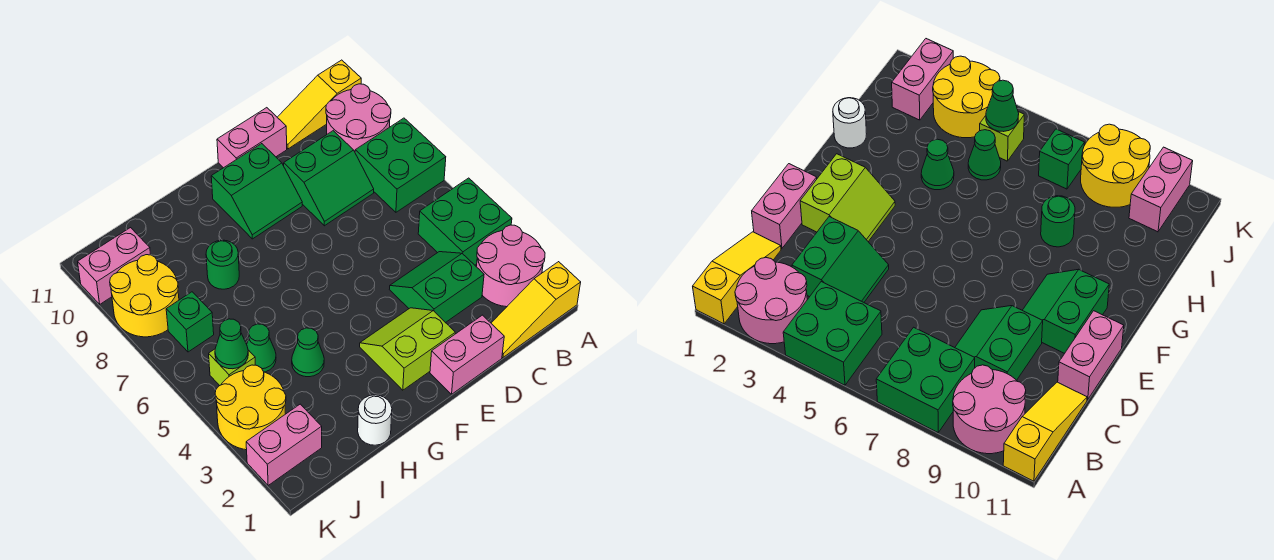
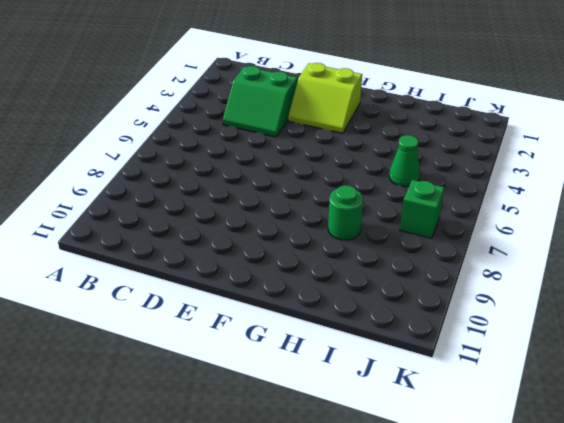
none -> yellow 1x3 slope [491,262,581,357]
none -> pink 2x2 round brick [476,225,545,307]
none -> green 2x2 brick [418,178,512,265]

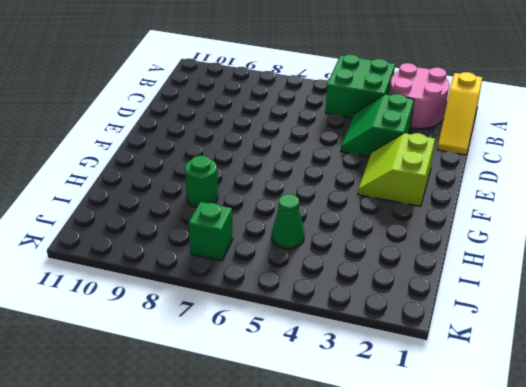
none -> green 2x2 brick [355,118,446,212]
none -> pink 2x2 round brick [326,84,391,152]
none -> yellow 1x3 slope [277,60,361,149]

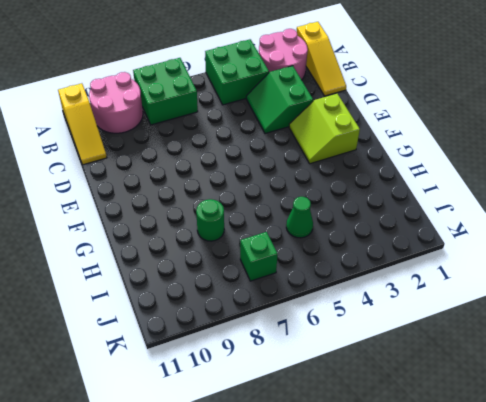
none -> green 2x2 slope [284,131,374,226]
none -> pink 1x2 brick [430,315,504,394]
none -> pink 1x2 brick [217,108,287,168]

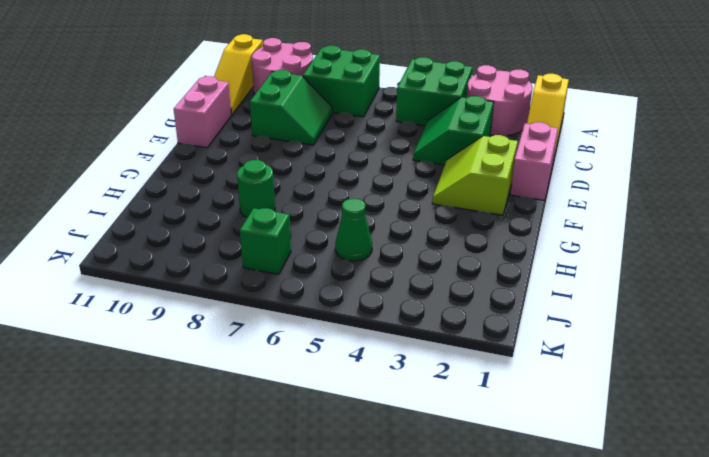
none -> green 2x2 slope [211,144,302,239]
none -> white 1x1 round brick [358,395,392,445]
none -> green 1x1 cone [292,328,324,377]

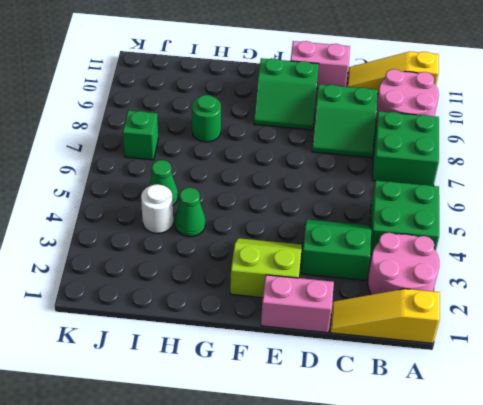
white 1x1 round brick [141,184,173,233] -> white 1x1 round brick moved to [358,395,392,445]
none -> pink 1x2 brick [246,404,322,485]
none -> yellow 2x2 round brick [215,365,286,450]
none -> lime 1x1 brick [209,349,255,386]

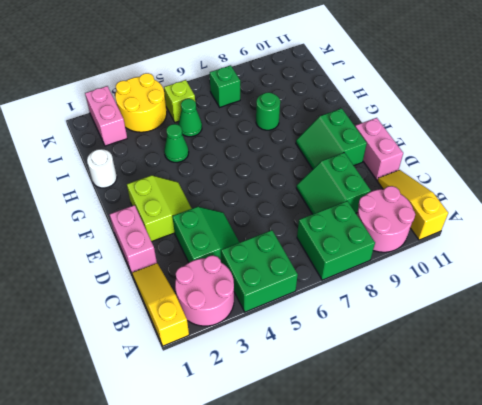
none -> yellow 2x2 round brick [110,255,179,337]
none -> pink 1x2 brick [78,228,151,304]
none -> green 1x1 cone [215,319,248,369]

